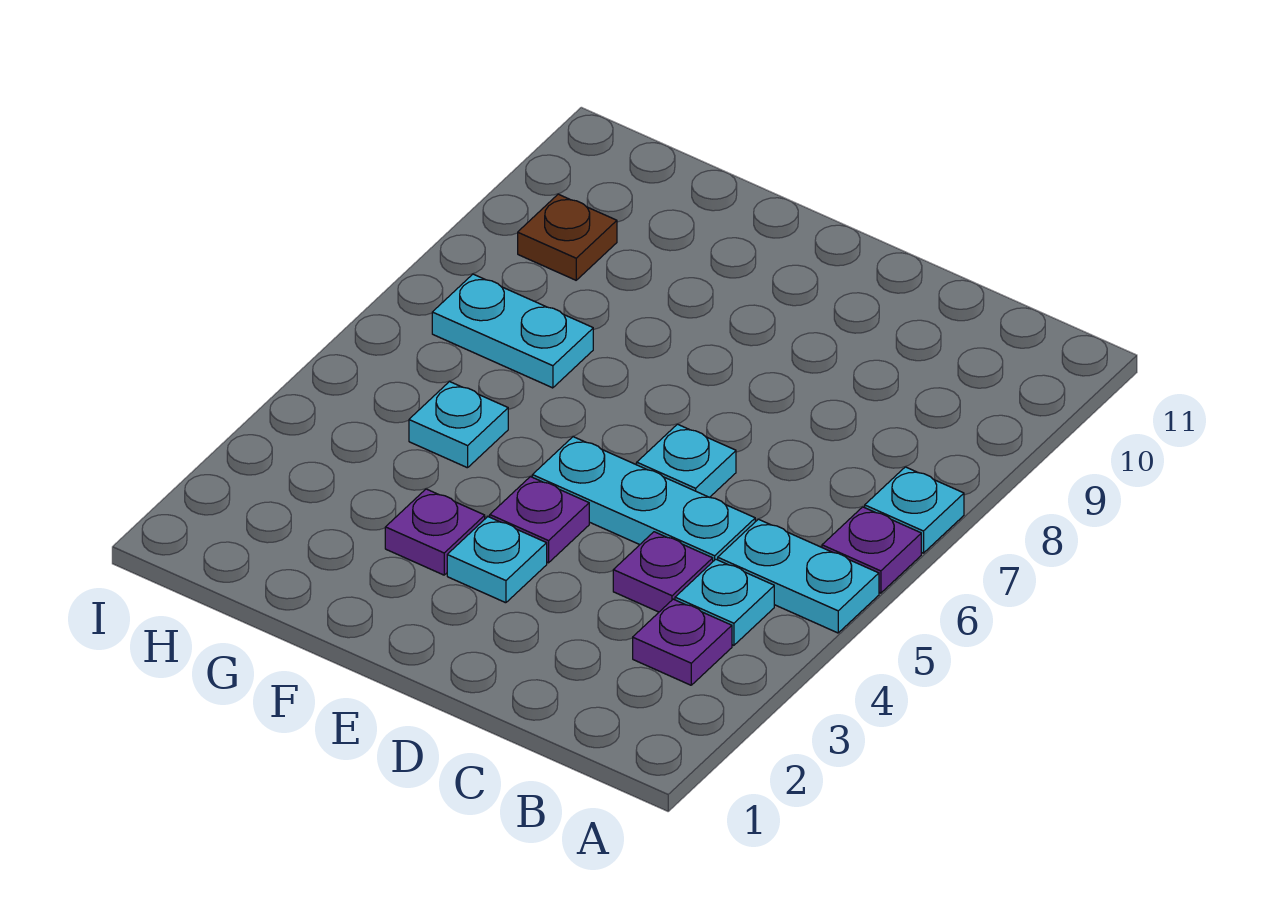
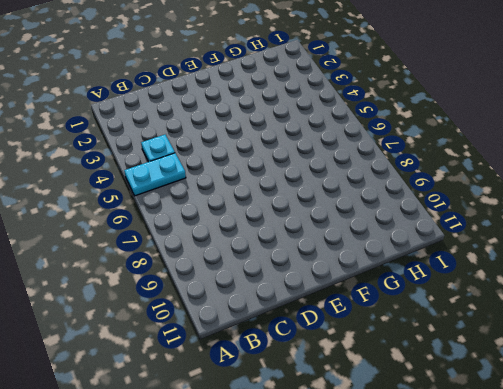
none -> purple 1x1 plate [822,507,921,593]
none -> cyan 1x1 plate [865,467,964,553]
none -> purple 1x1 plate [633,599,732,685]

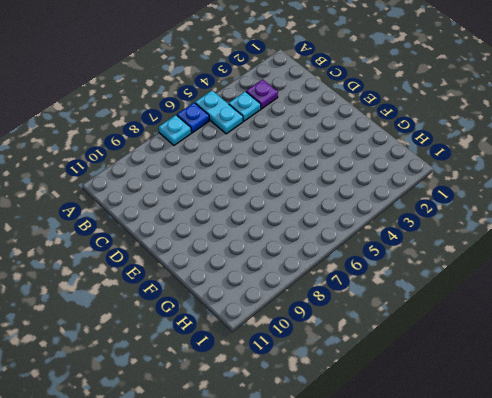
blue 1x1 plate [177,103,209,133] -> purple 1x1 plate [822,507,921,593]
none -> purple 1x1 plate [613,532,713,612]
none -> cyan 1x3 plate [532,437,755,561]
none -> cyan 1x1 plate [637,424,736,497]

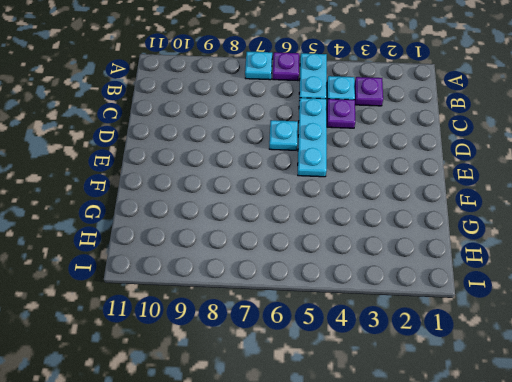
none -> cyan 1x1 plate [447,517,547,603]
none -> purple 1x1 plate [490,477,589,563]
none -> purple 1x1 plate [385,489,485,575]

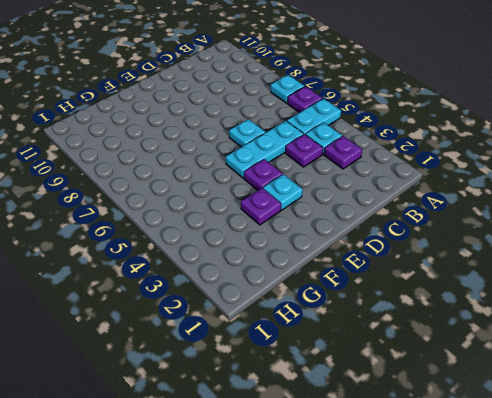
none -> cyan 1x1 plate [409,382,508,468]
none -> cyan 1x2 plate [432,274,593,388]
none -> brown 1x1 plate [518,194,617,280]

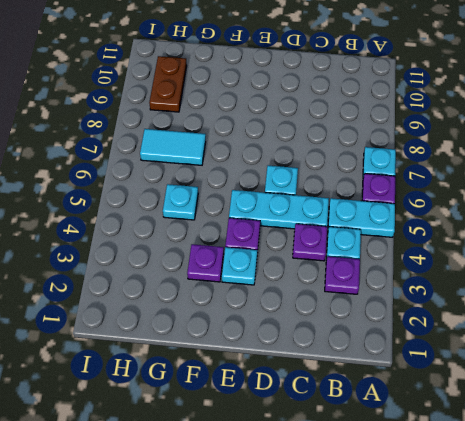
cyan 1x2 tile [140,129,206,165] -> cyan 1x2 plate [432,274,593,388]
brown 1x2 plate [149,56,187,112] -> brown 1x1 plate [518,194,617,280]

